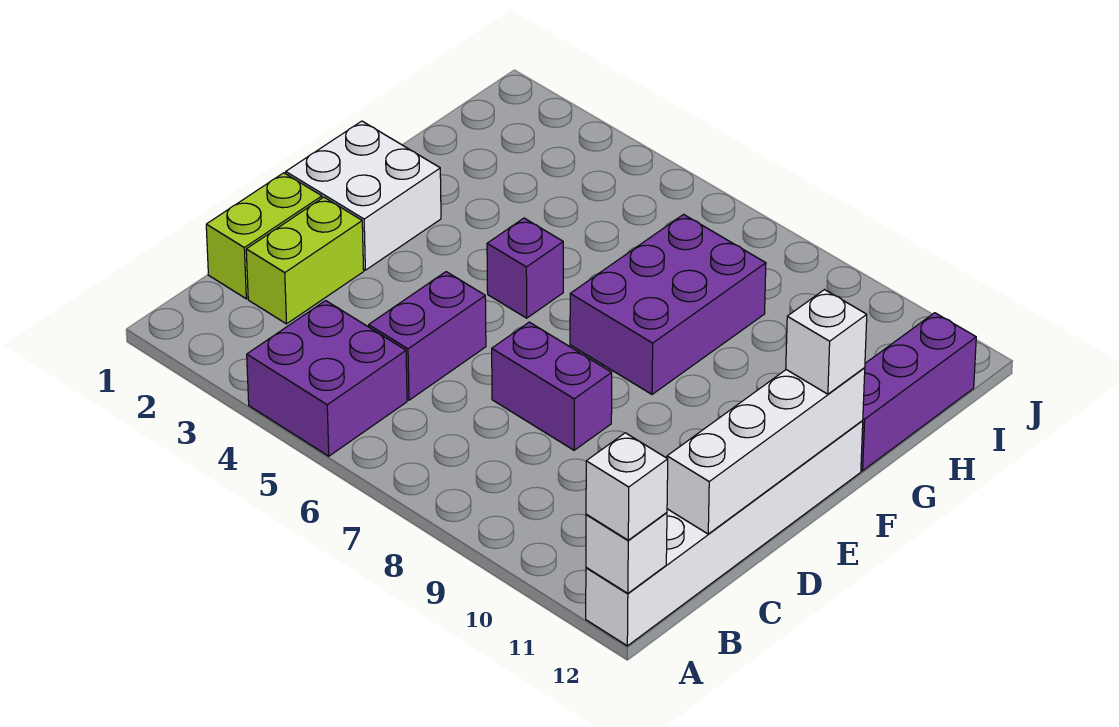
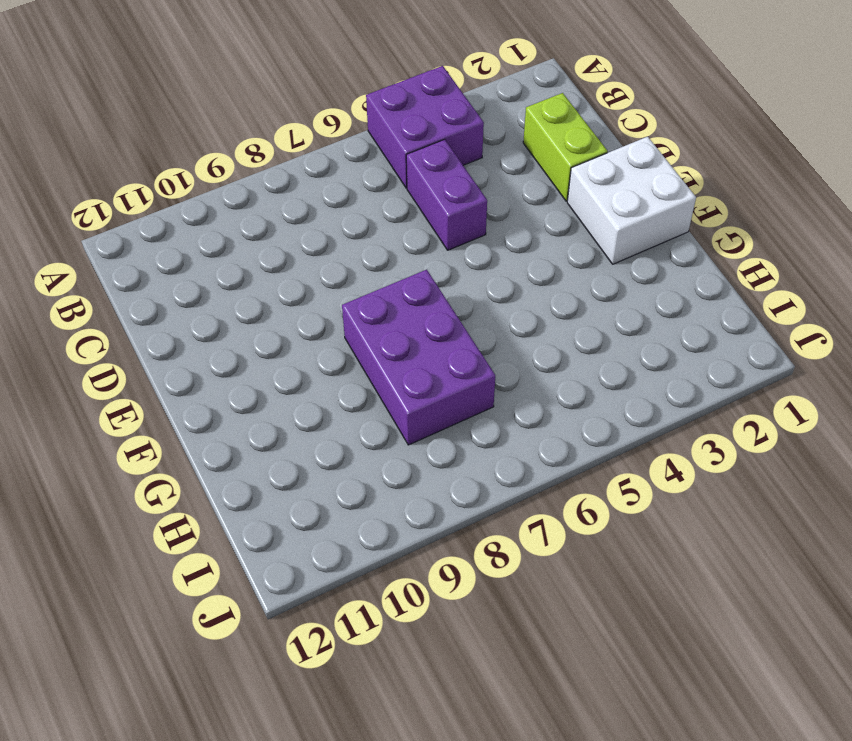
none -> white 1x6 brick [586,421,863,646]
none -> lime 1x2 brick [206,173,322,299]
none -> purple 1x2 brick [492,322,612,450]

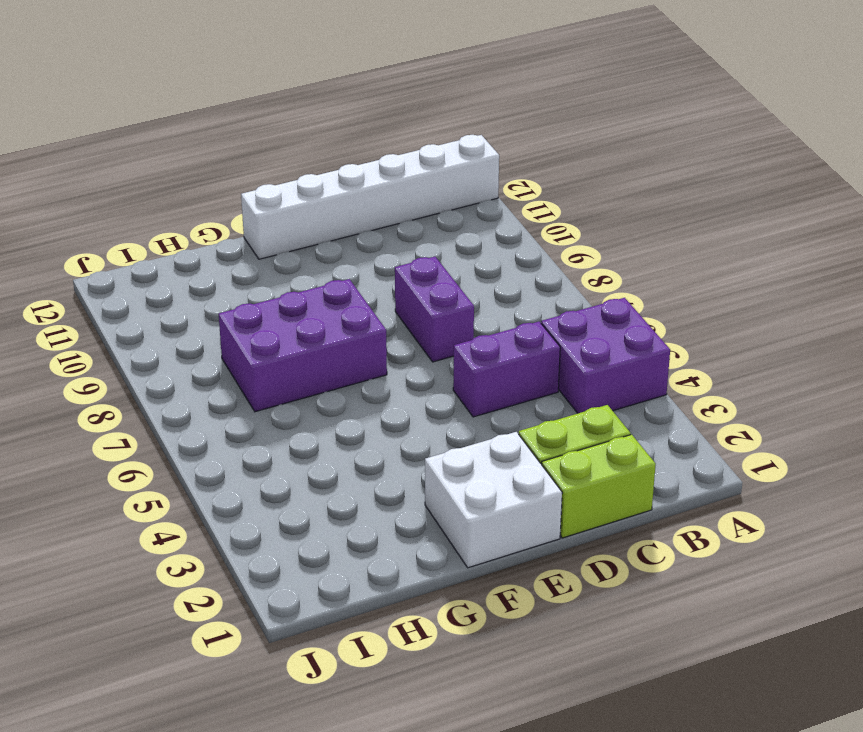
none -> purple 1x1 brick [487,218,563,318]
none -> purple 1x3 brick [861,313,976,471]
none -> white 1x1 brick [586,513,667,593]

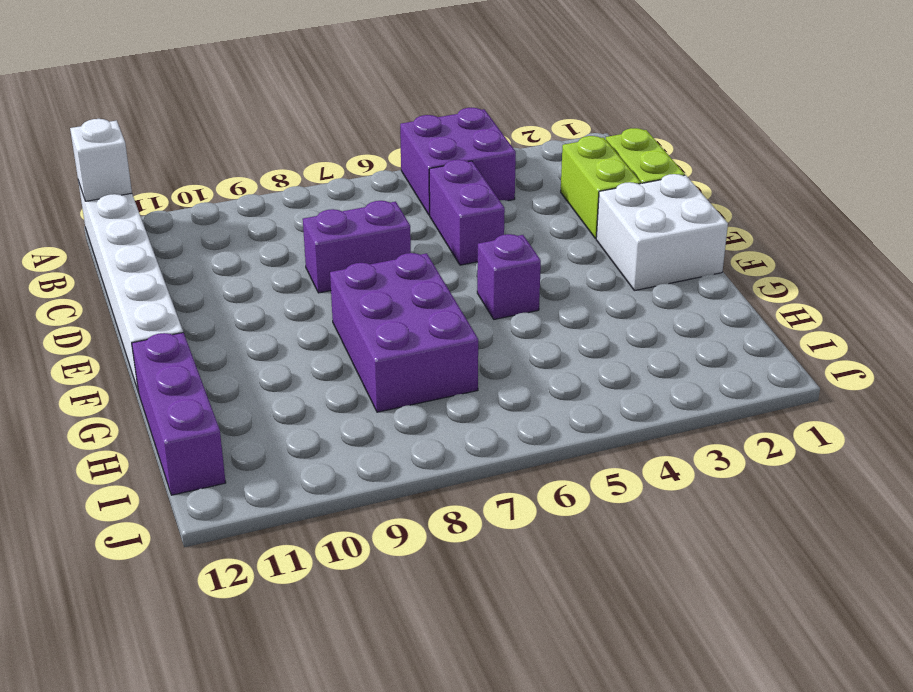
none -> white 1x4 brick [667,368,865,534]
none -> white 1x1 brick [586,433,668,540]
none -> white 1x1 brick [786,290,867,394]

